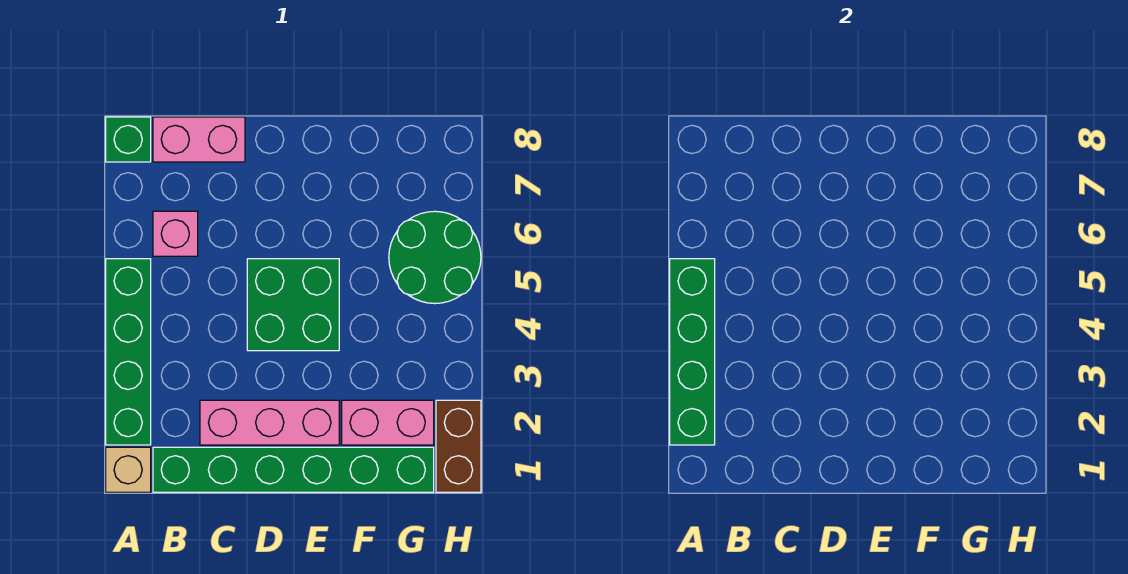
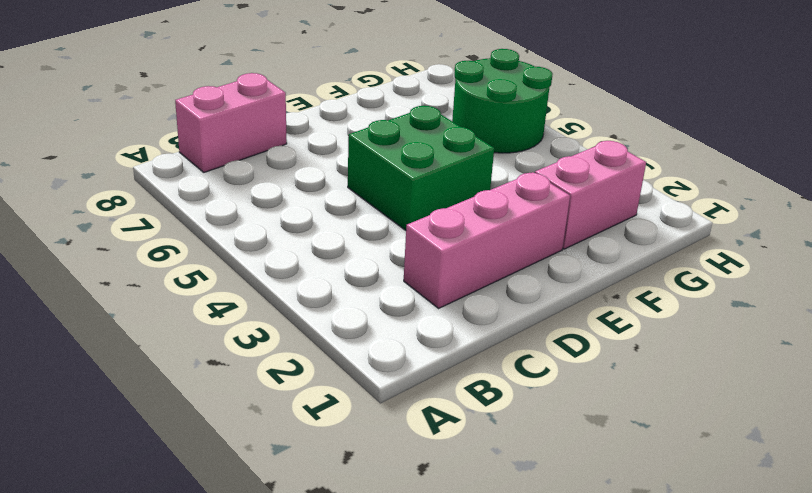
none -> tan 1x1 brick [106,447,151,492]
none -> green 1x4 brick [106,259,151,445]
none -> green 1x1 brick [106,117,151,162]

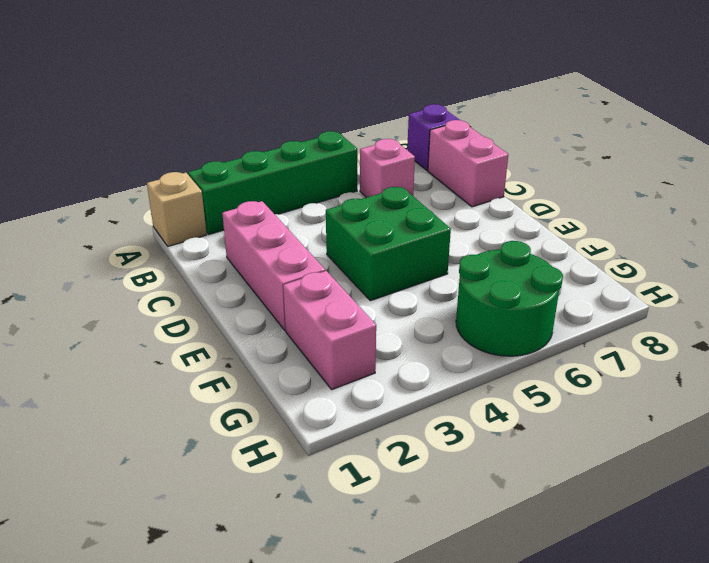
purple 1x1 brick [407,104,459,171] -> green 1x1 brick [106,117,151,162]
none -> green 1x6 brick [153,447,434,492]
none -> brown 1x2 brick [436,400,481,492]
none -> green 1x4 brick [670,259,715,445]

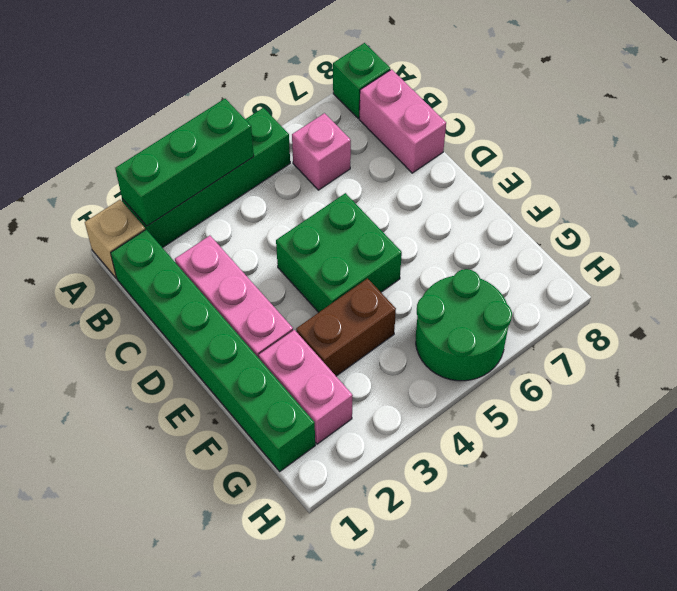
green 1x3 brick [115,99,254,226] -> green 1x4 brick [670,259,715,445]
brown 1x2 brick [296,279,396,376] -> brown 1x2 brick moved to [436,400,481,492]

